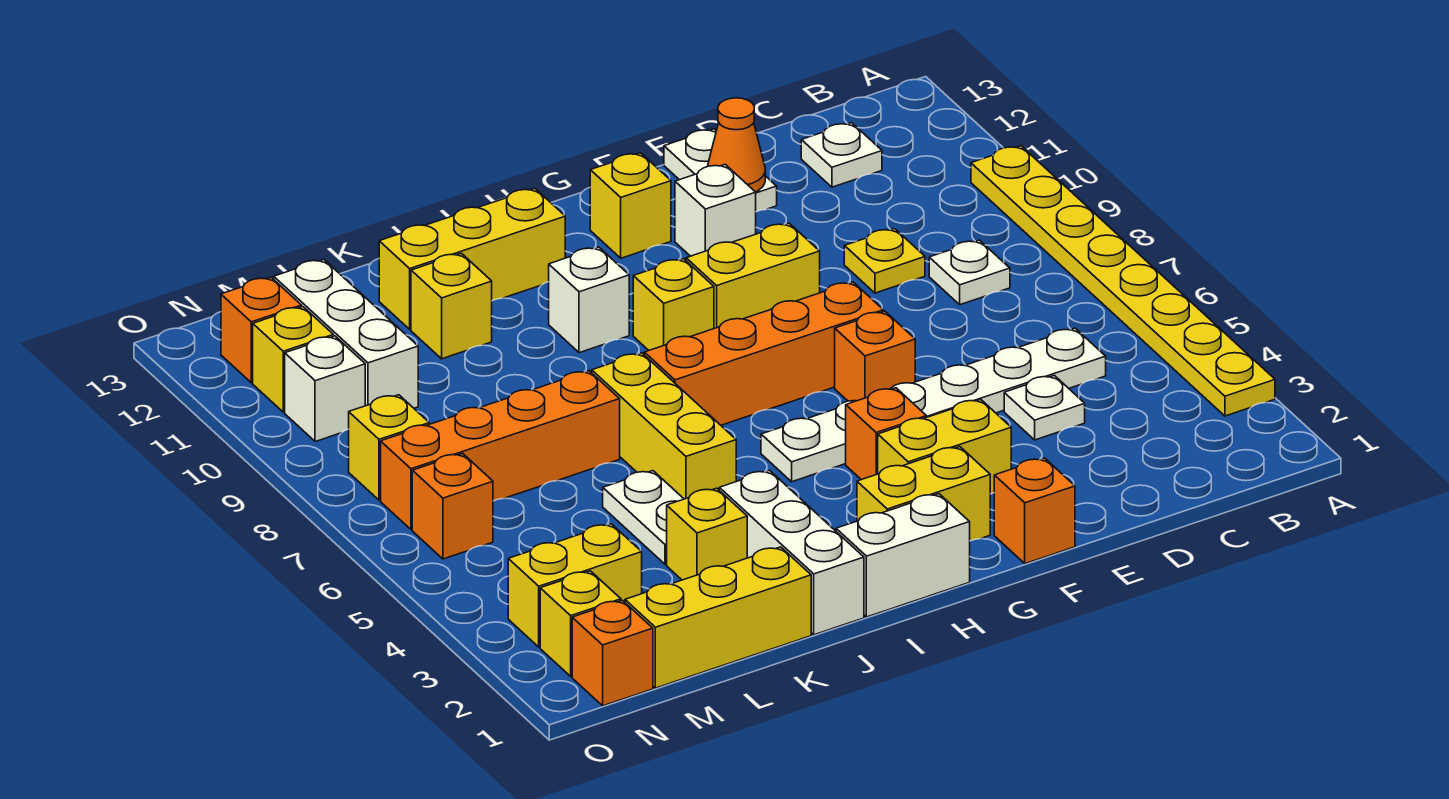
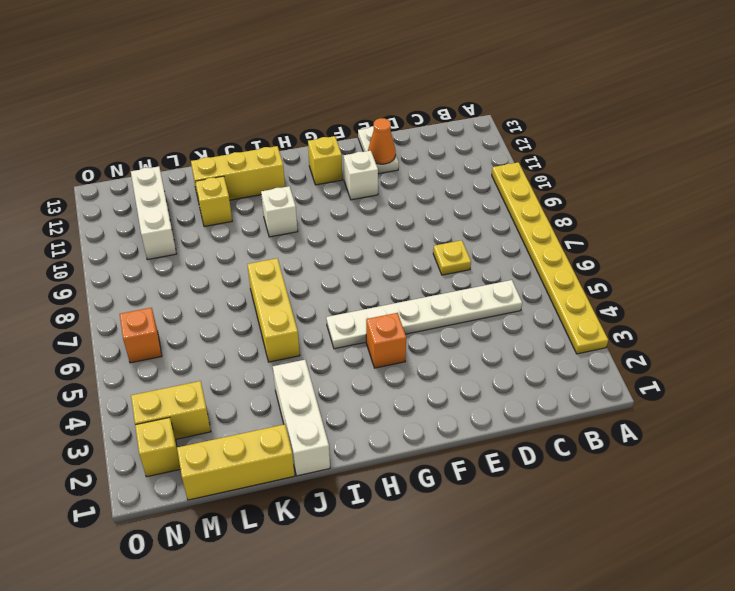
yellow 1x1 plate [433,240,471,275] -> yellow 1x1 plate moved to [844,229,925,293]
none -> white 1x1 plate [929,240,1010,305]
none -> white 1x1 plate [801,123,882,187]
none -> white 1x1 plate [1004,375,1085,440]
none -> orange 1x1 brick [994,458,1075,564]

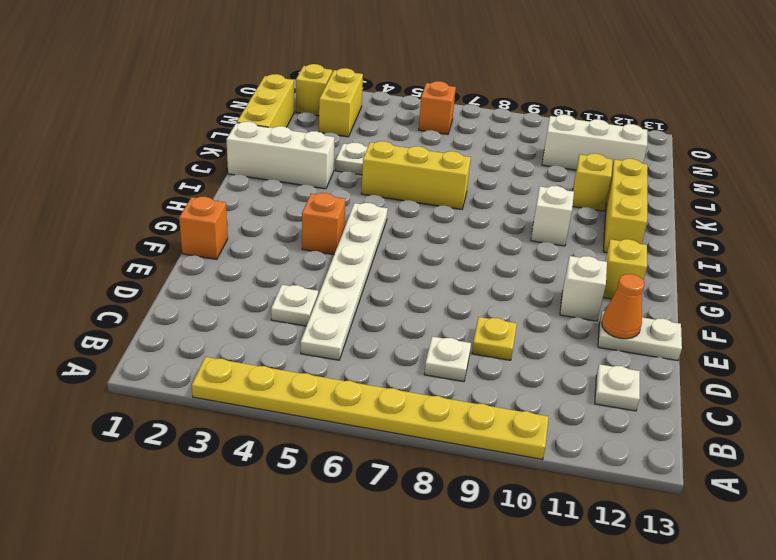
none -> yellow 1x2 brick [878,399,1011,494]
none -> orange 1x1 brick [835,311,915,401]
none -> orange 1x4 brick [644,282,883,425]
none -> yellow 1x2 brick [686,223,820,328]

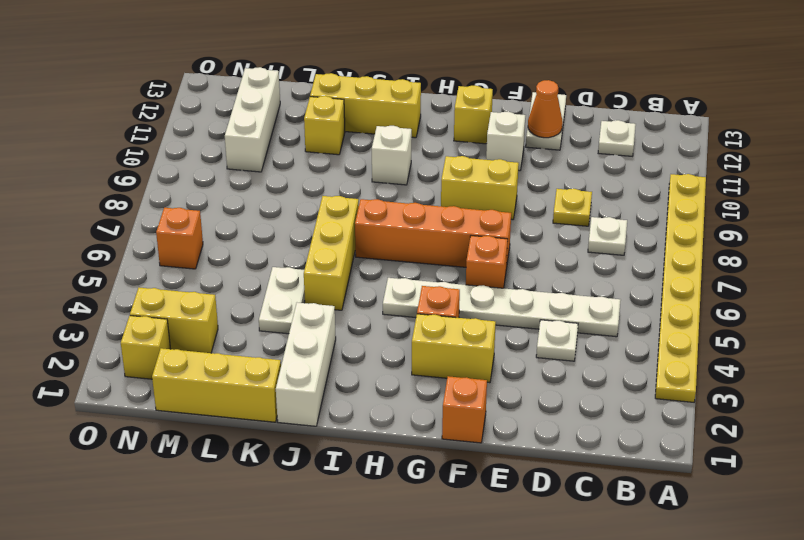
none -> yellow 1x2 brick [857,447,990,541]
none -> white 1x2 brick [836,494,970,617]
none -> yellow 1x1 brick [633,259,714,350]
none -> yellow 1x1 brick [667,488,747,580]

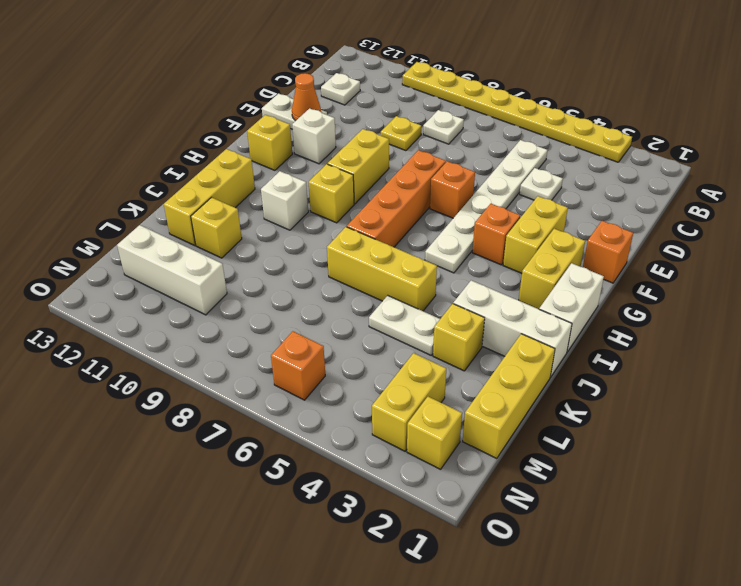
none -> orange 1x4 brick [381,371,620,530]
none -> orange 1x1 brick [572,600,653,706]
none -> yellow 1x1 brick [349,395,429,500]
none -> white 1x1 brick [285,336,365,442]

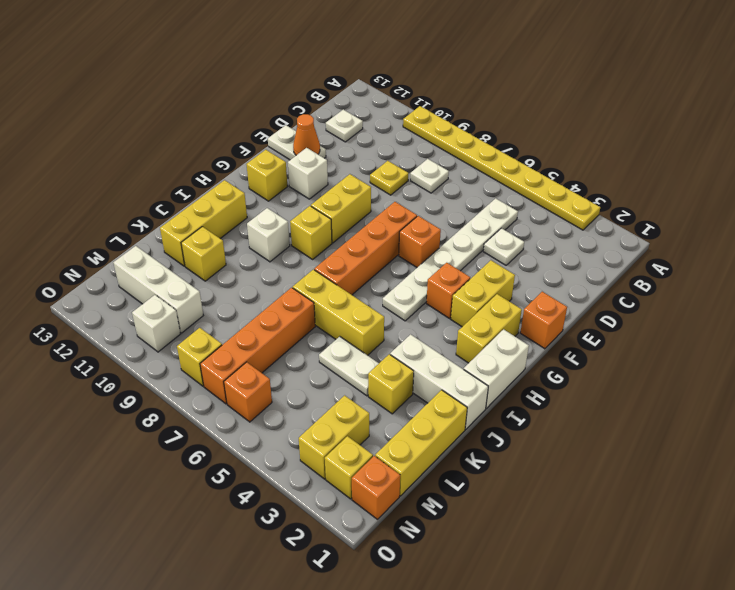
none -> yellow 1x1 brick [253,307,333,412]
none -> orange 1x1 brick [221,277,302,383]

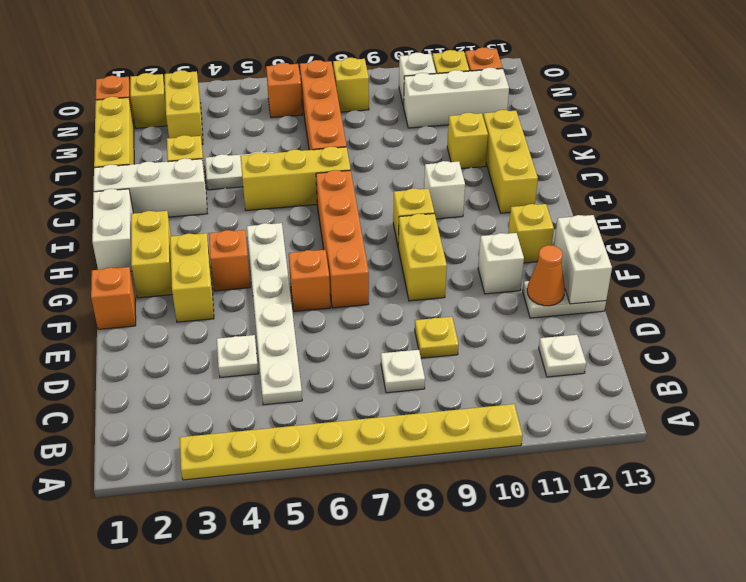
white 1x2 brick [554,215,612,304] -> none

